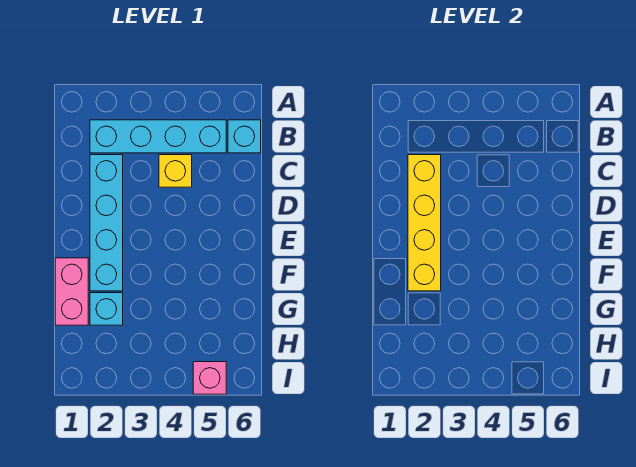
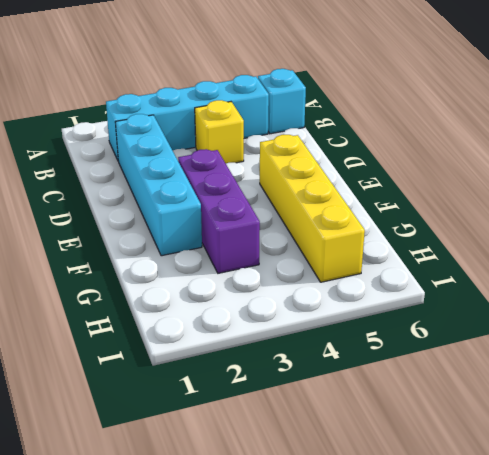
purple 1x3 brick [178,149,260,273] -> none
yellow 1x4 brick [260,135,365,282] -> yellow 1x4 brick moved to [408,155,441,291]
none -> pink 1x2 brick [55,258,88,325]
none -> cyan 1x1 brick [90,293,123,325]

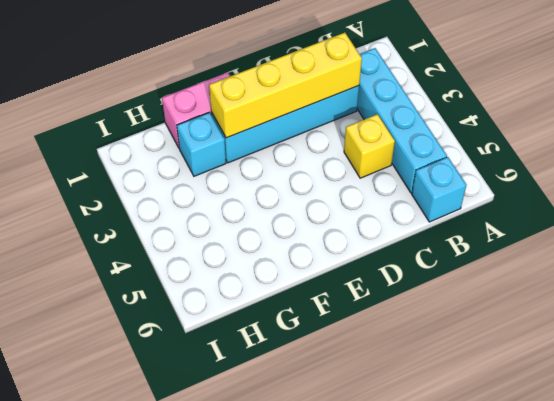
none -> pink 1x1 brick [193,362,226,394]

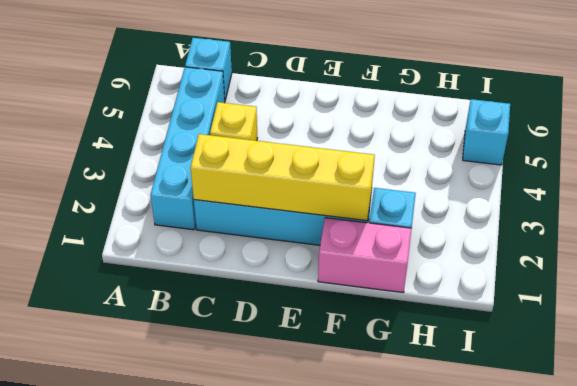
cyan 1x1 brick [463,99,510,165] -> pink 1x1 brick [193,362,226,394]

